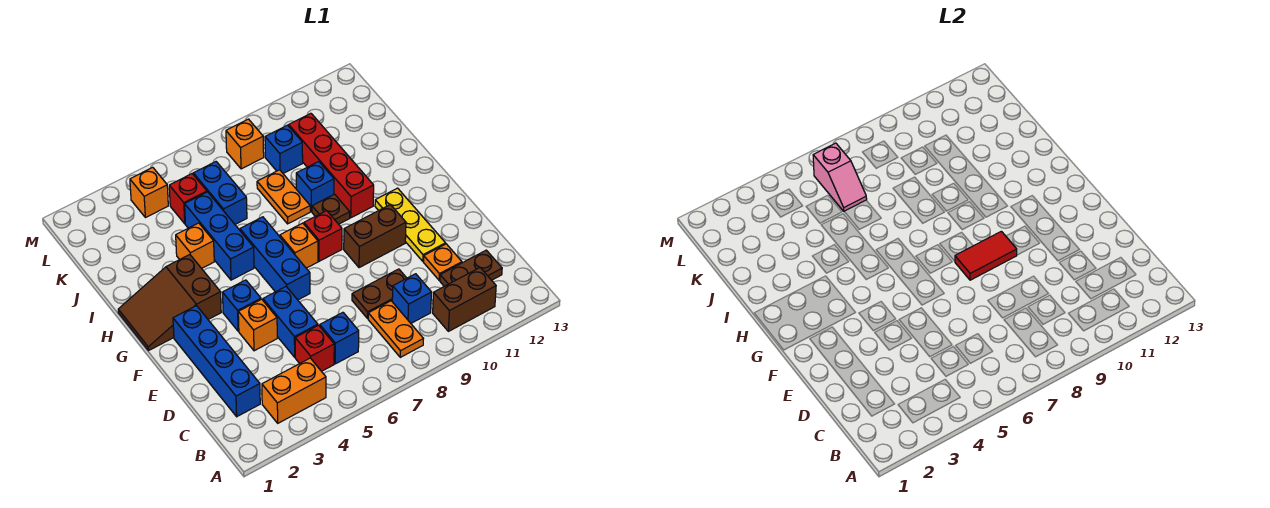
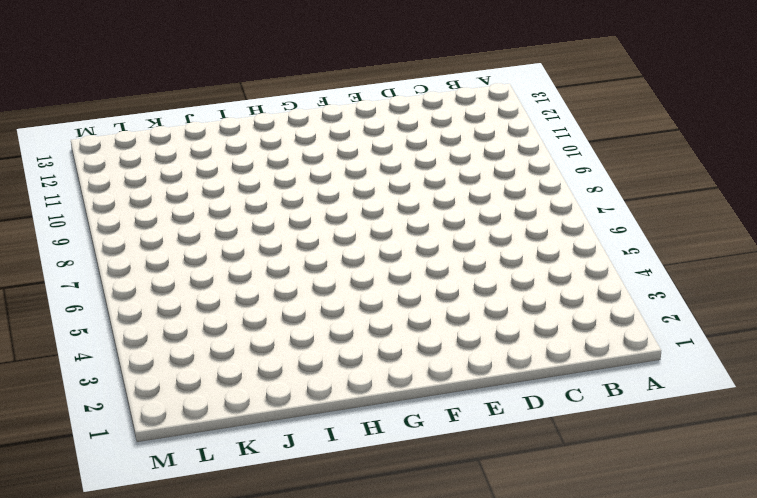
none -> orange 1x2 brick [262,358,326,423]
none -> orange 1x2 plate [368,301,423,357]
none -> brown 1x2 brick [433,268,496,331]
none -> blue 1x4 brick [173,306,260,417]

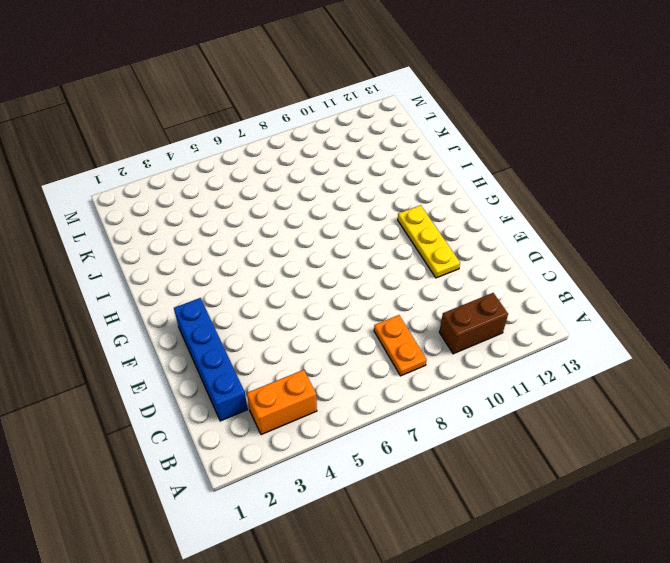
none -> red 1x1 brick [295,325,334,371]
none -> blue 1x1 brick [320,312,359,364]
none -> blue 1x1 brick [392,274,431,323]
none -> brown 1x2 plate [440,250,502,286]

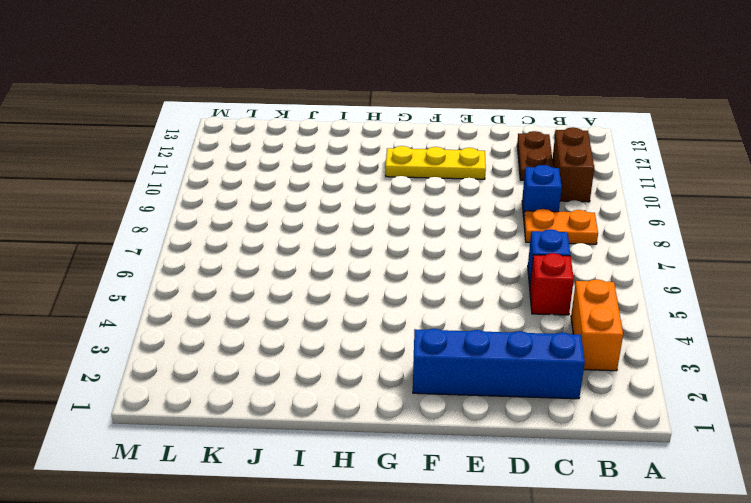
none -> blue 1x2 brick [263,287,318,357]
none -> brown 1x2 plate [352,269,407,319]
none -> orange 1x1 plate [424,244,462,280]
none -> orange 1x1 brick [238,299,277,351]

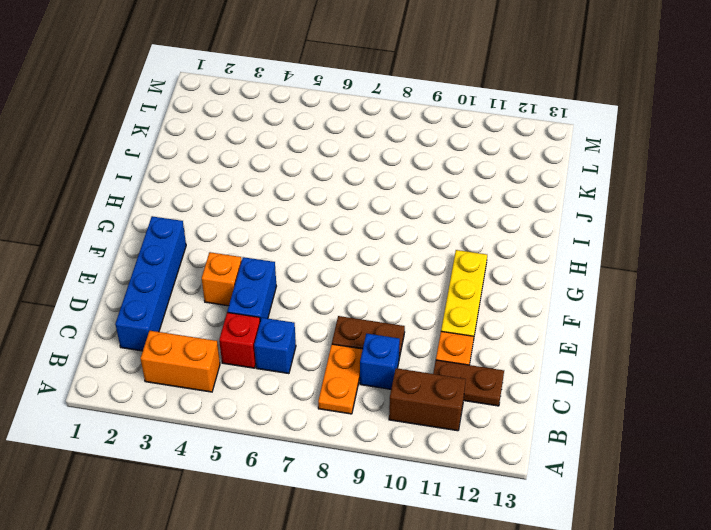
none -> blue 1x1 brick [222,280,261,331]
none -> blue 1x3 brick [240,217,310,300]
none -> brown 1x2 brick [344,205,406,268]
none -> brown 2x3 slope [118,255,221,351]

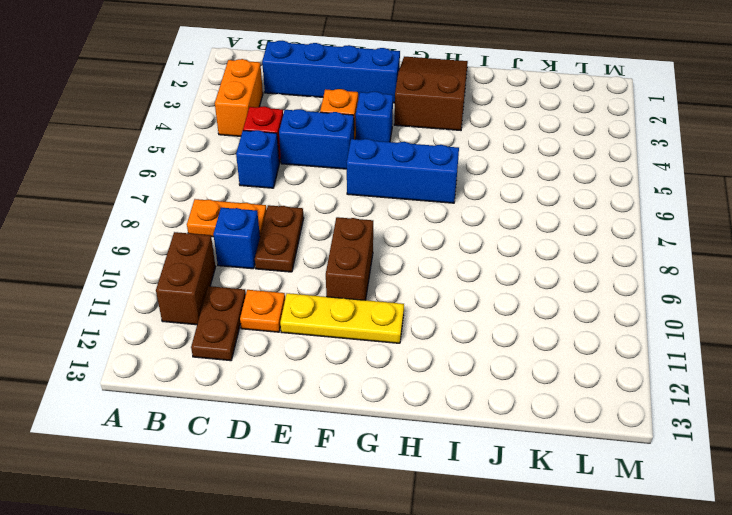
none -> orange 1x1 brick [280,223,318,268]
none -> red 1x1 brick [304,211,342,261]
none -> blue 1x3 brick [185,192,254,280]
none -> brown 1x1 plate [312,194,350,224]

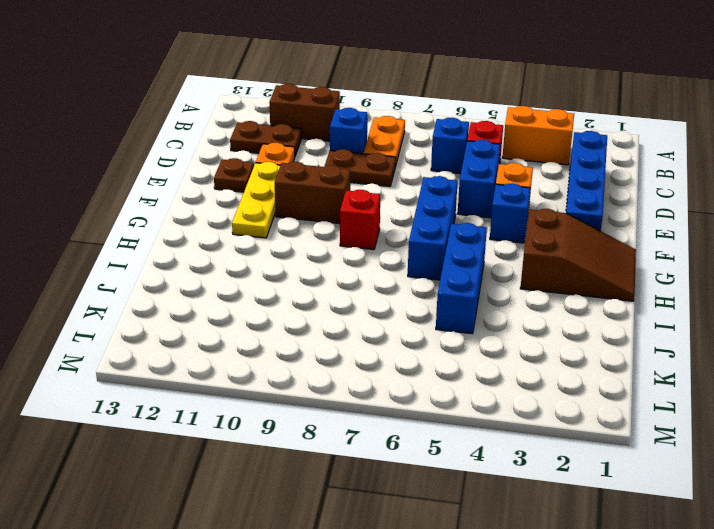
brown 1x1 plate [214,158,254,192] -> brown 1x1 plate moved to [312,194,350,224]
none -> orange 1x1 brick [280,223,318,268]
none -> red 1x4 brick [289,113,374,218]
none -> orange 1x1 brick [176,223,214,268]
none -> orange 1x2 plate [257,170,310,224]

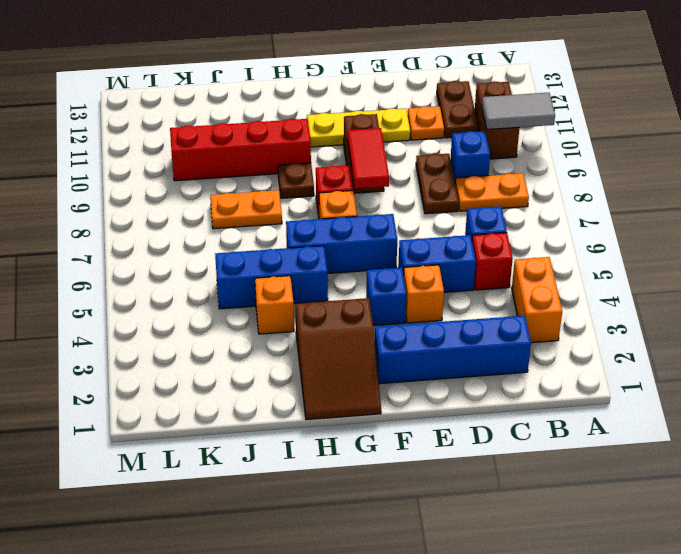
grey 1x2 tile [482,93,555,130] -> none
none -> blue 1x1 brick [296,162,334,212]
none -> blue 1x2 brick [193,162,247,224]
none -> red 1x1 brick [169,174,207,224]
none -> blue 1x1 brick [265,125,303,173]

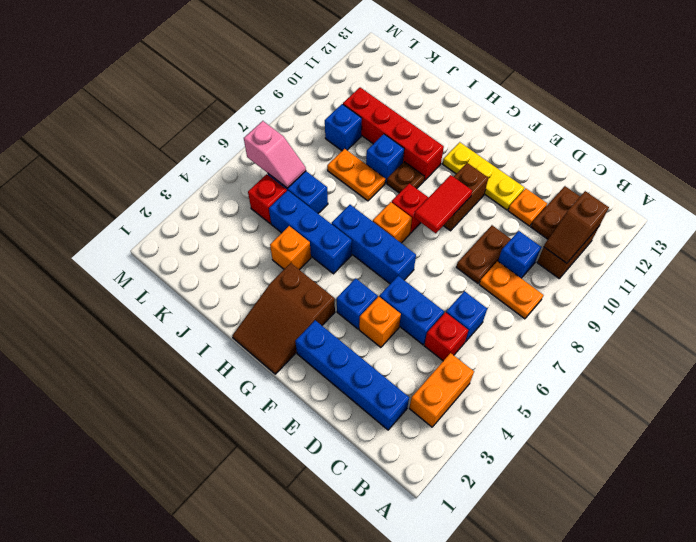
brown 1x2 slope [544,191,609,263] -> none
none -> orange 1x1 brick [130,167,168,218]
none -> orange 1x1 brick [226,119,264,169]

